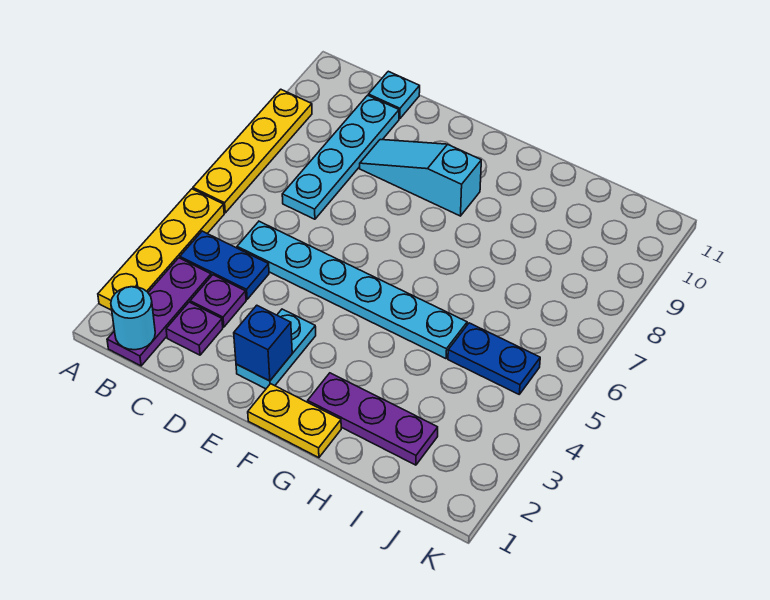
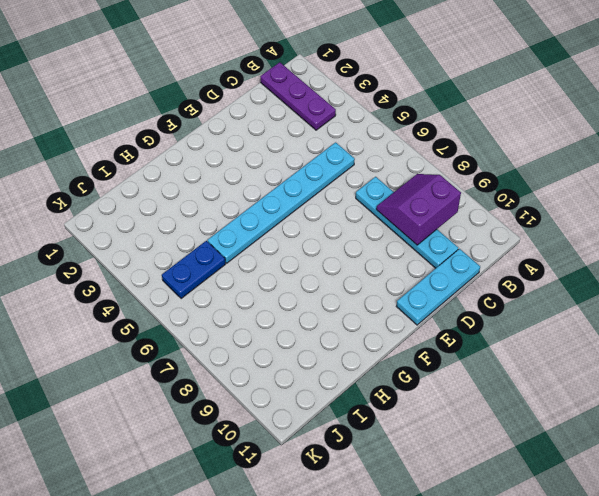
purple 2x2 slope [376,174,461,245] -> none
cyan 1x3 plate [397,249,480,325] -> cyan 1x1 plate [368,71,420,119]
none -> yellow 1x4 plate [98,189,224,310]
none -> yellow 1x4 plate [193,89,312,213]
none -> blue 1x2 plate [180,231,269,299]

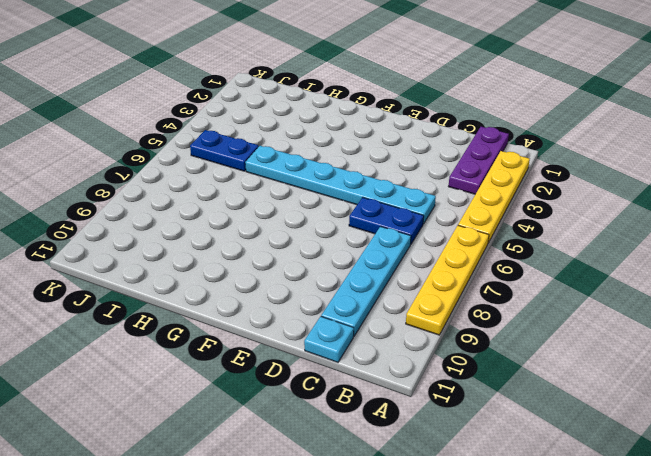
blue 1x2 plate [349,197,424,245] -> blue 1x2 plate moved to [180,231,269,299]
none -> purple 1x1 plate [166,302,223,355]
none -> purple 1x1 plate [190,275,246,327]
none -> cyan 1x3 slope [360,140,481,216]

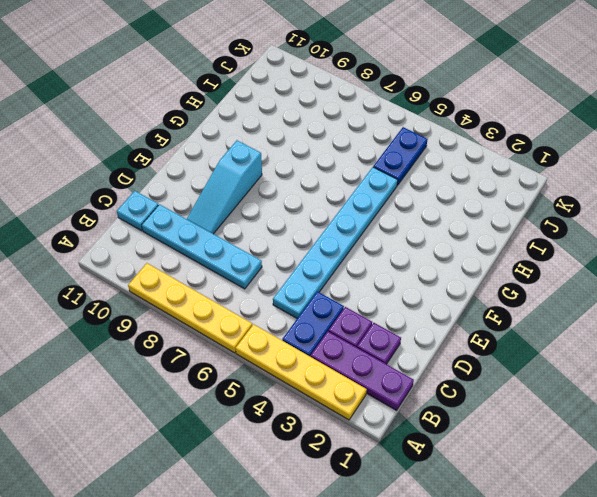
none -> cyan 1x2 plate [236,309,316,389]
none -> yellow 1x2 plate [248,384,341,458]
none -> purple 1x3 plate [308,373,438,465]

